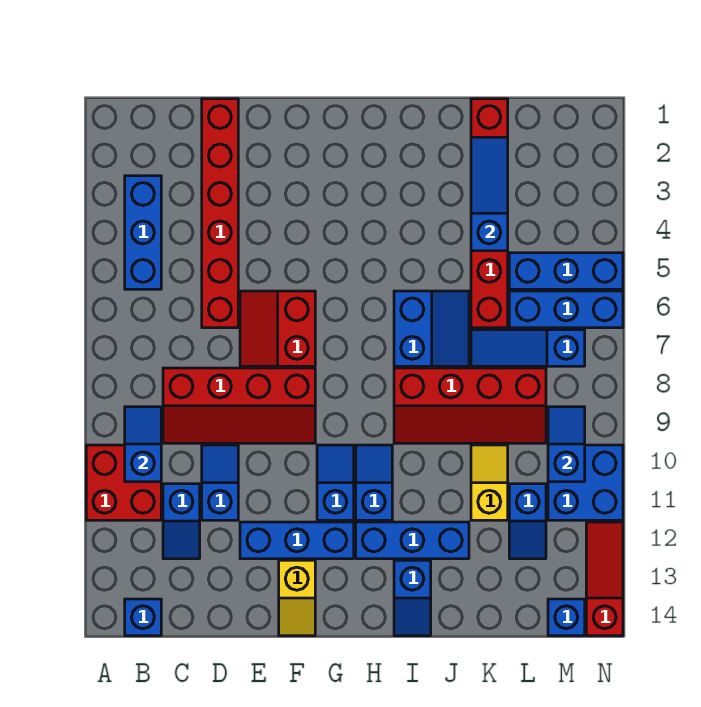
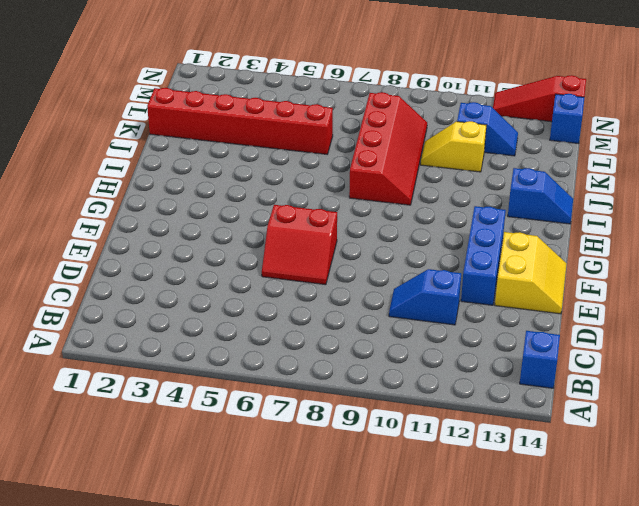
yellow 2x2 slope [495,232,567,314] -> yellow 1x2 slope [279,560,315,636]
none -> red 2x2 brick [86,445,161,520]
none -> blue 1x3 brick [125,176,161,289]
none -> red 2x4 slope [163,368,315,443]

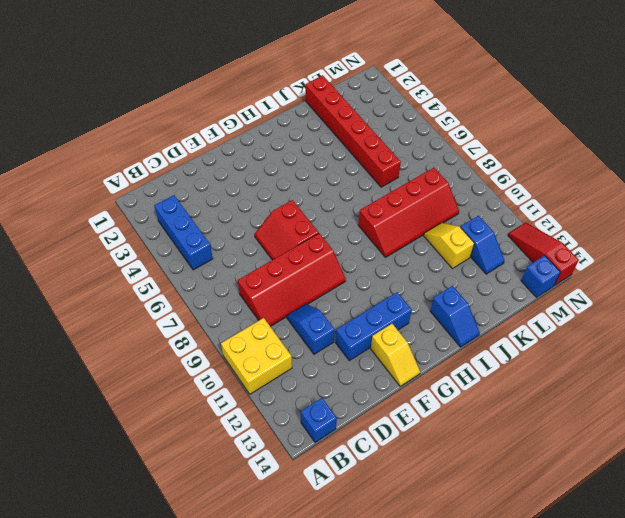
yellow 2x2 brick [221,318,292,394] -> red 2x2 brick [86,445,161,520]
none -> blue 1x2 slope [163,484,200,559]
none -> red 1x6 brick [202,99,238,328]
none -> blue 1x2 slope [317,445,354,520]

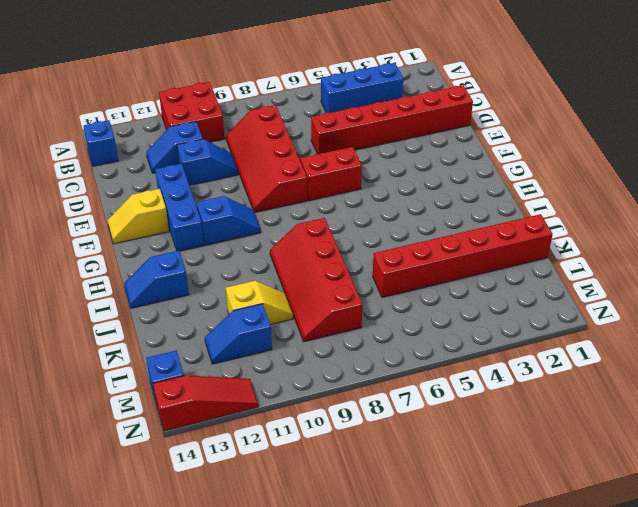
none -> blue 1x2 slope [356,445,392,520]
none -> blue 1x3 brick [356,522,469,559]
none -> blue 2x2 slope [394,291,469,366]

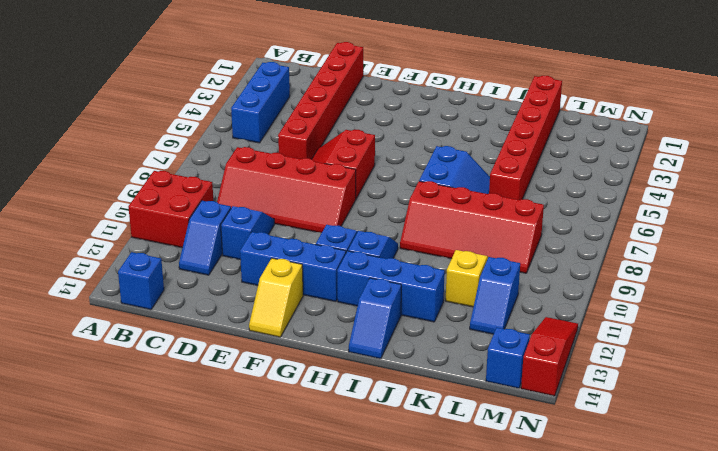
none -> blue 1x3 slope [471,330,585,366]
none -> blue 1x3 brick [509,253,623,289]
none -> blue 1x3 brick [509,291,623,328]

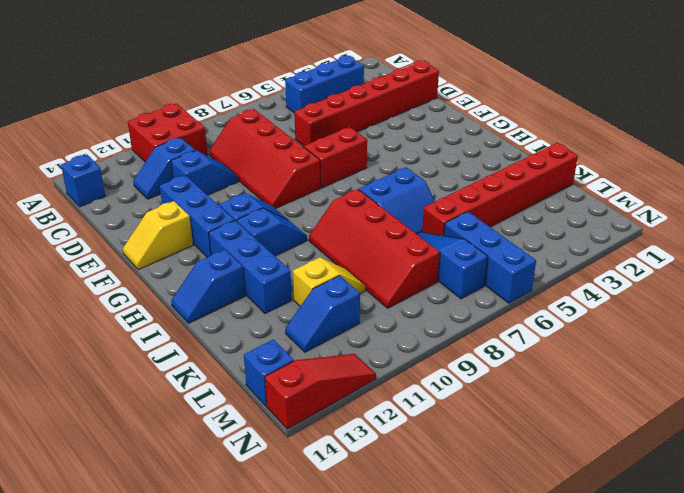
none -> blue 1x3 brick [509,253,623,289]
none -> blue 2x2 brick [548,445,623,520]
none -> blue 1x2 slope [125,407,161,482]

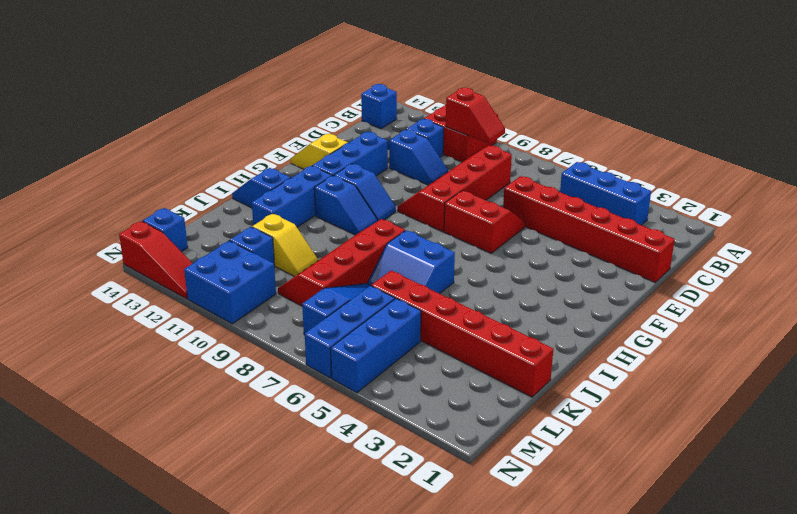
red 1x2 slope [446,88,505,144] -> blue 1x2 slope [125,407,161,482]
none -> blue 1x3 slope [471,137,508,251]
none -> blue 1x2 slope [548,407,585,482]

